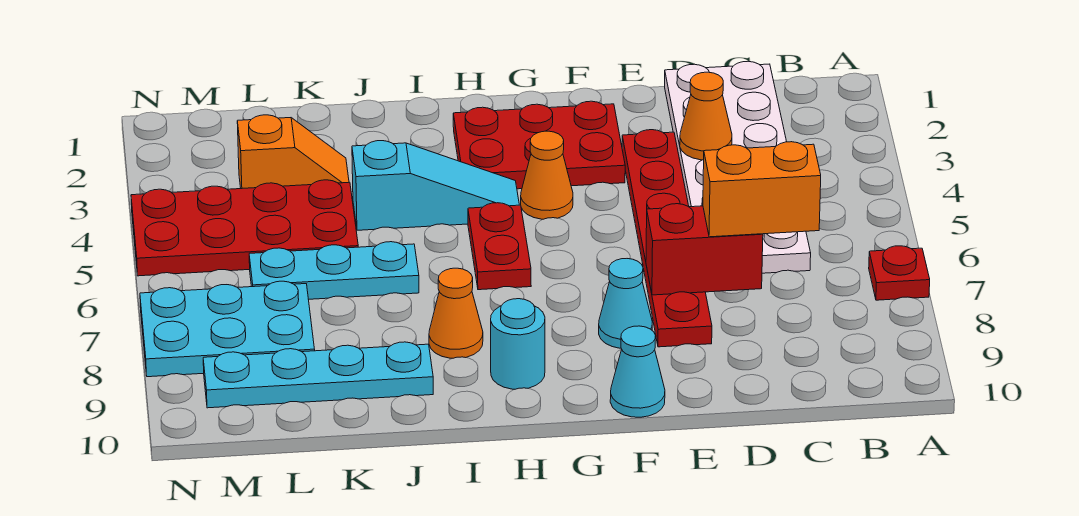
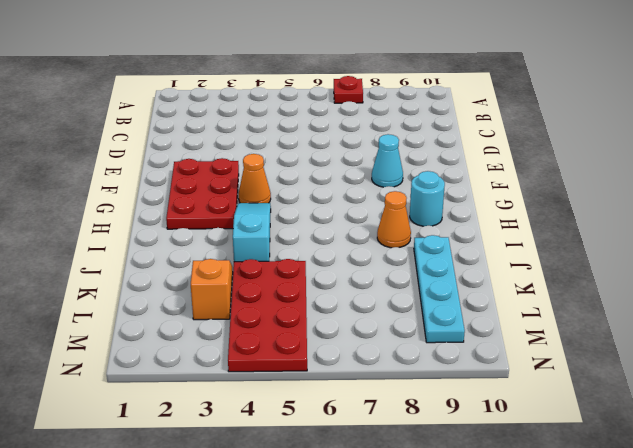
none -> white 2x6 plate [665,61,811,273]
none -> red 1x6 plate [622,130,712,347]
none -> cyan 1x1 cone [610,326,665,417]

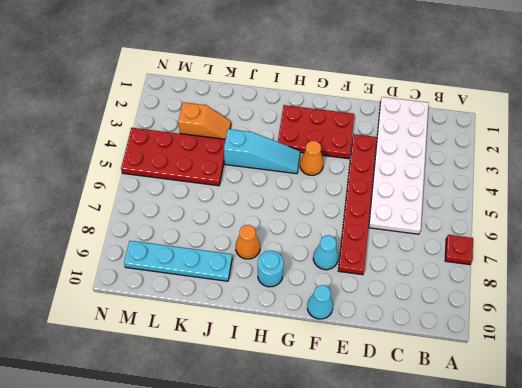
none -> red 1x2 plate [468,203,531,290]
none -> cyan 1x3 plate [249,242,419,299]
none -> cyan 2x3 plate [140,281,315,377]

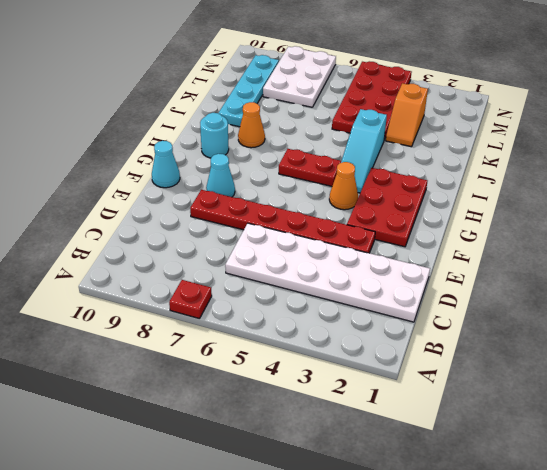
white 2x3 plate [263,46,336,107] -> cyan 2x3 plate [140,281,315,377]
none -> cyan 1x3 plate [249,242,419,299]
none -> orange 1x1 cone [680,72,732,160]
none -> red 1x2 brick [646,204,763,295]

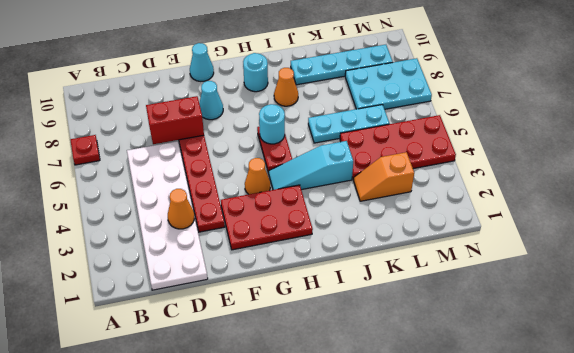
cyan 1x1 round brick [259,104,285,144] -> none
none -> orange 1x2 brick [703,142,821,237]

